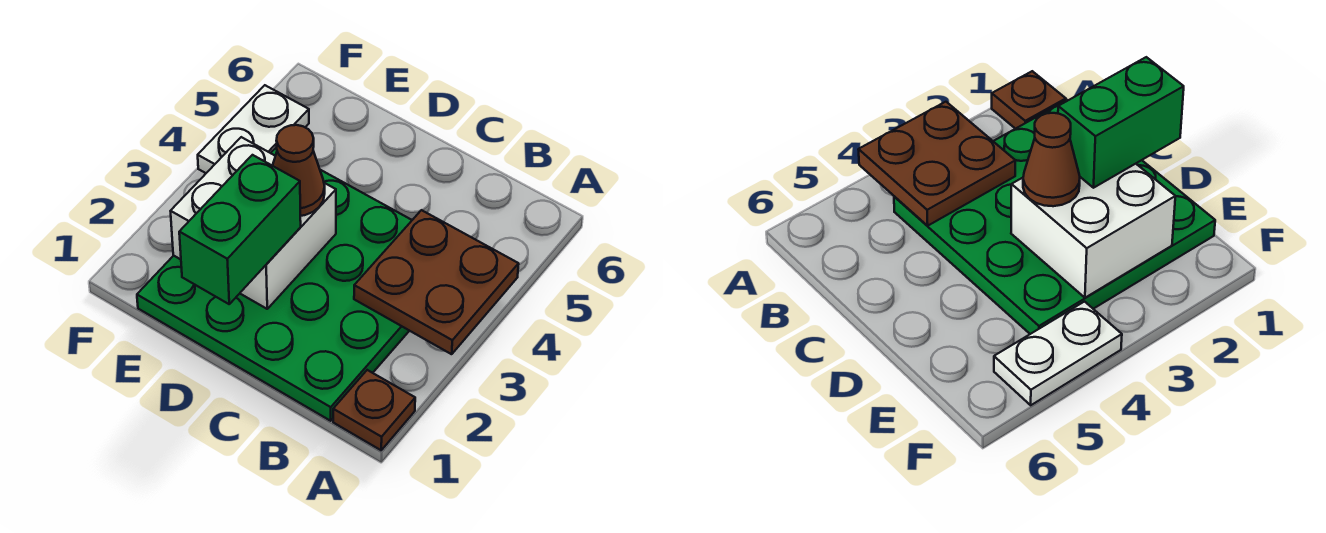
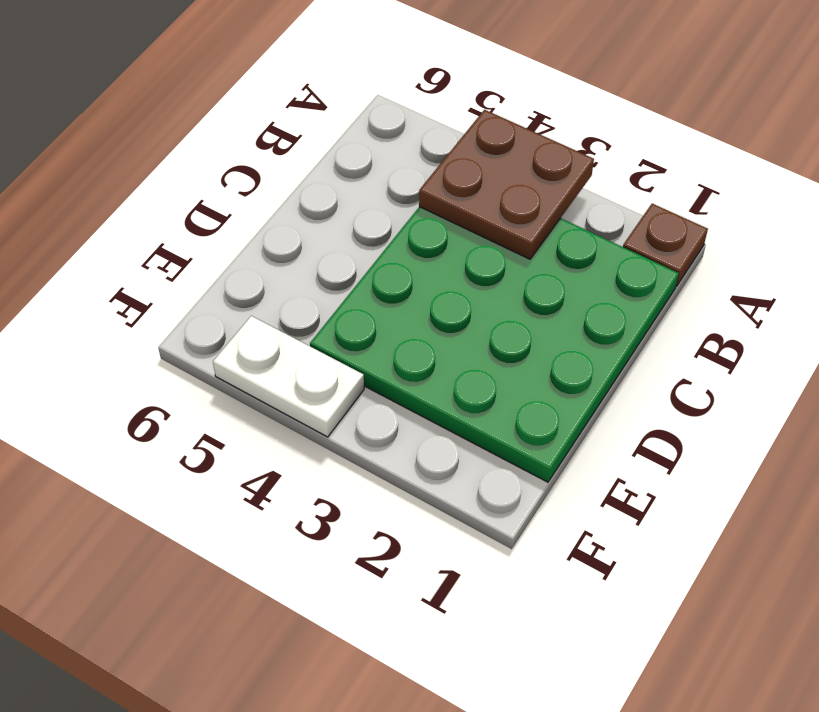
none -> white 2x2 brick [171,137,336,309]
none -> green 1x2 brick [179,155,301,304]

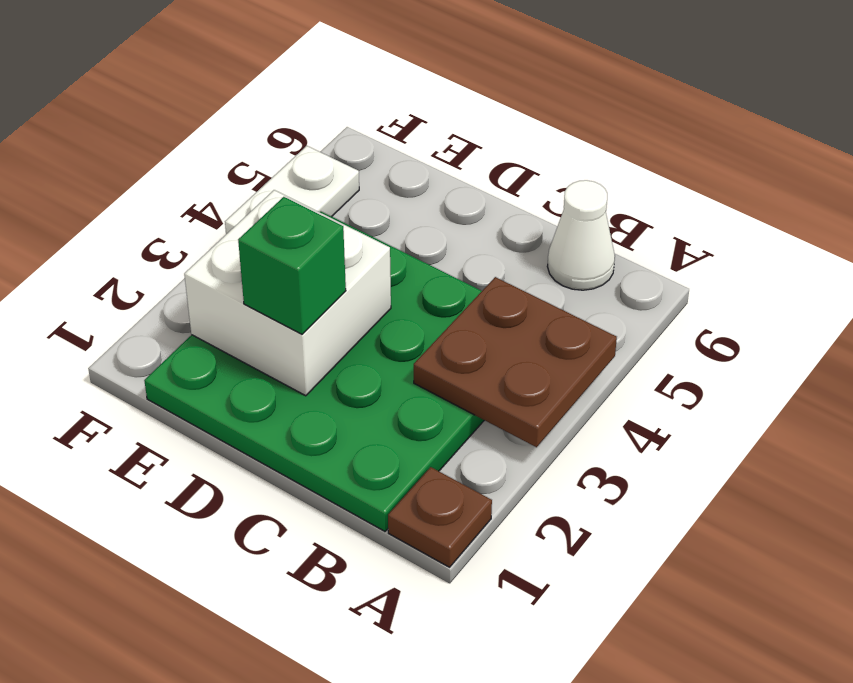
white 1x1 cone [547,180,615,290] -> none
green 1x1 brick [238,197,346,334] -> green 1x2 brick [179,155,301,304]
none -> brown 1x1 cone [273,125,325,216]

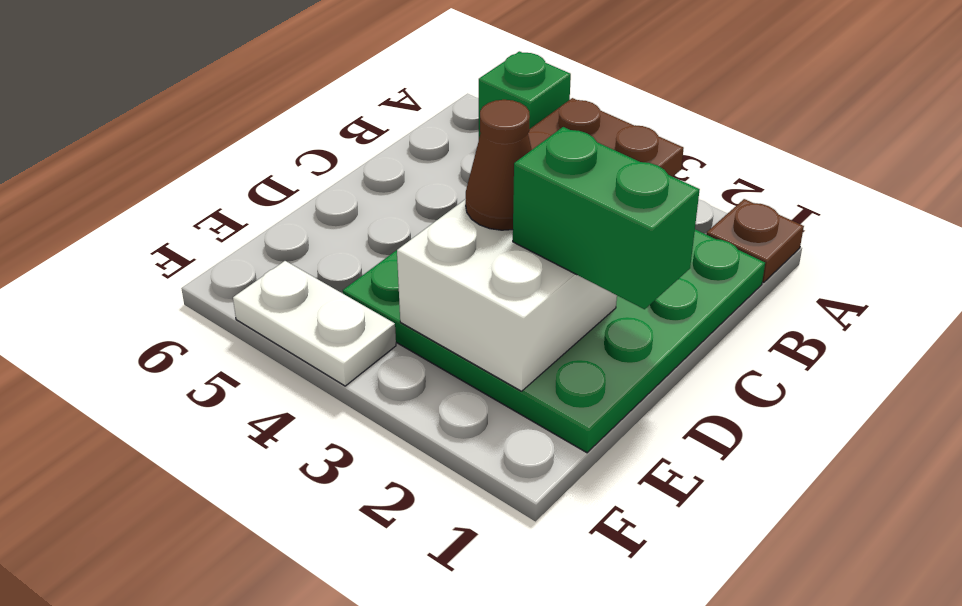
green 1x1 brick [479,51,571,138] -> none

